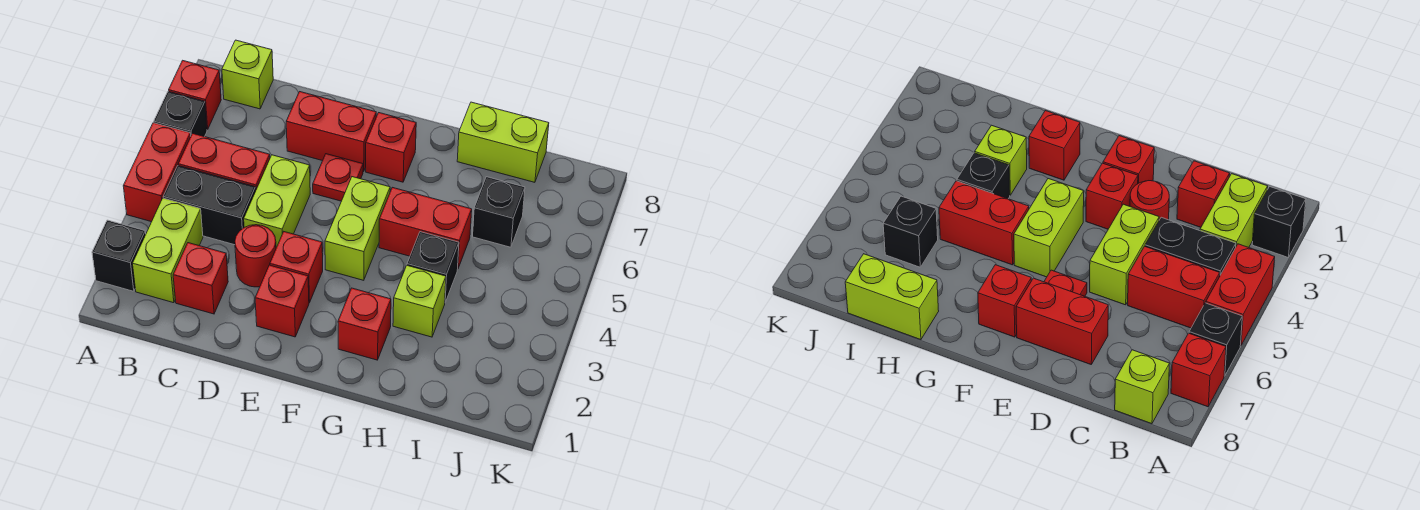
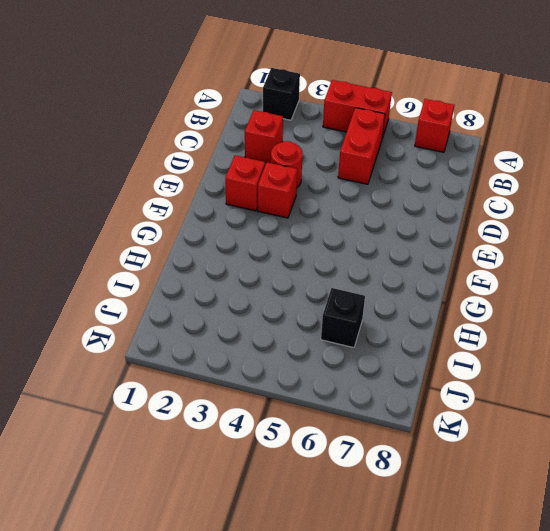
none -> black 1x1 brick [154,91,207,137]
none -> lime 1x2 brick [133,198,203,303]
none -> black 1x2 brick [163,166,256,245]

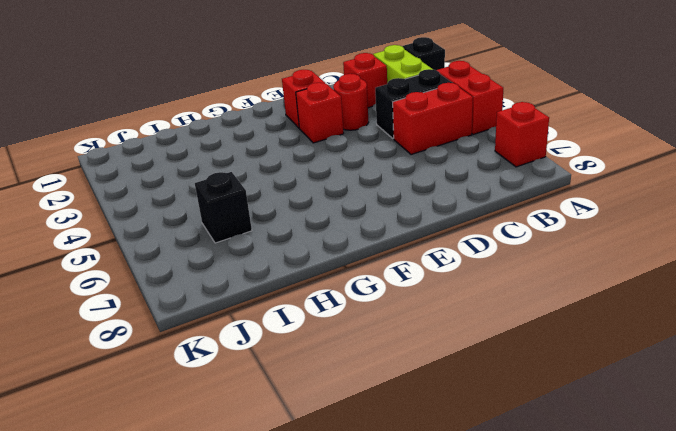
none -> black 1x1 brick [154,91,207,137]
none -> lime 1x1 brick [222,40,273,109]
none -> lime 1x2 brick [244,155,310,248]

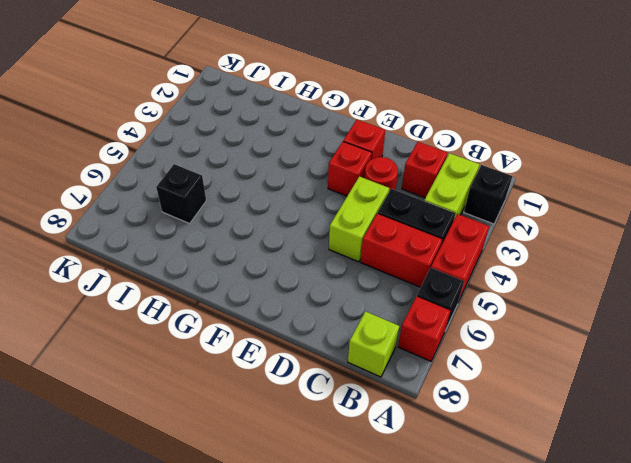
none -> red 1x2 brick [286,92,376,172]
none -> red 1x1 plate [313,154,363,201]
none -> lime 1x2 brick [325,177,390,280]

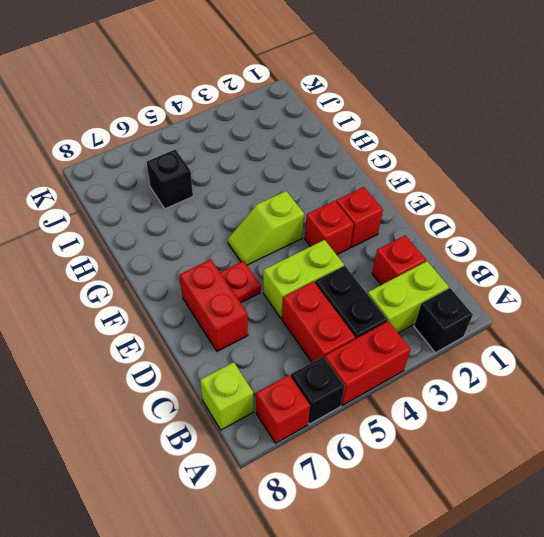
lime 1x2 slope [228,191,304,265] -> lime 1x2 brick [325,177,390,280]
none -> red 1x1 round brick [235,225,276,287]
none -> red 1x1 brick [366,113,416,182]
none -> red 1x1 brick [338,288,391,360]

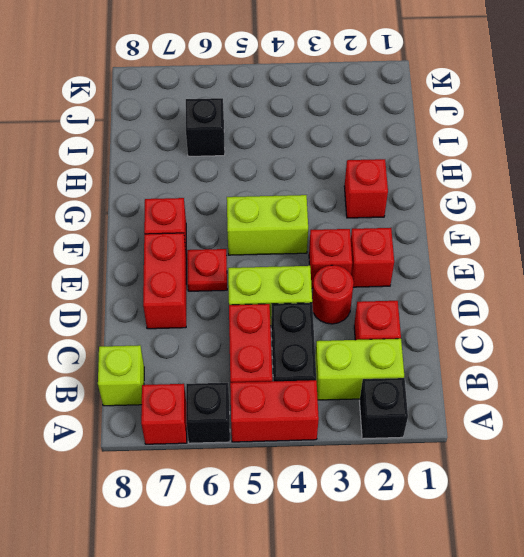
none -> red 1x2 brick [379,187,472,268]
none -> lime 1x1 brick [393,266,446,337]
none -> black 1x1 brick [407,232,459,302]

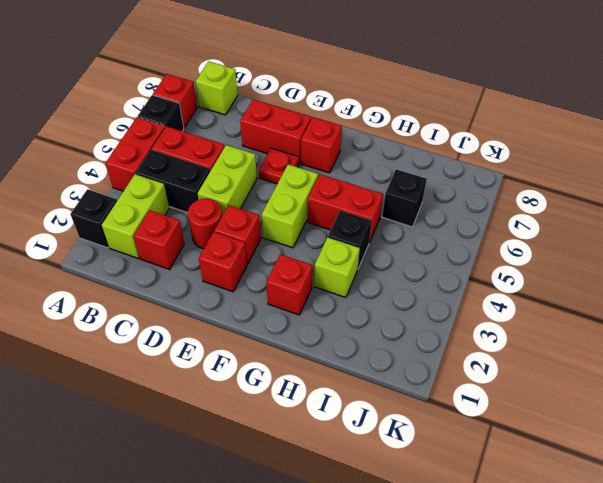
none -> lime 1x2 brick [457,102,549,182]

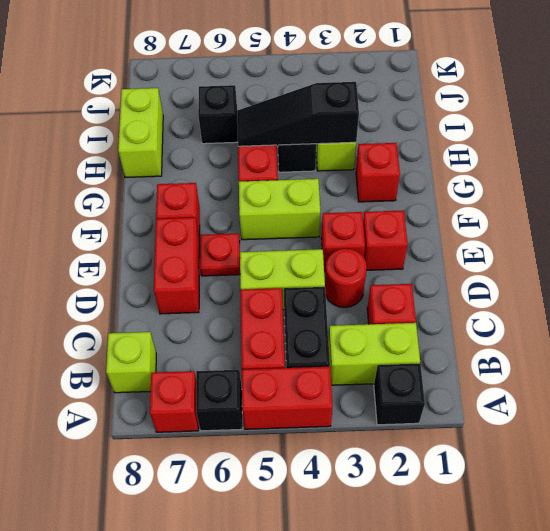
black 1x3 slope [237,82,359,146] -> none

